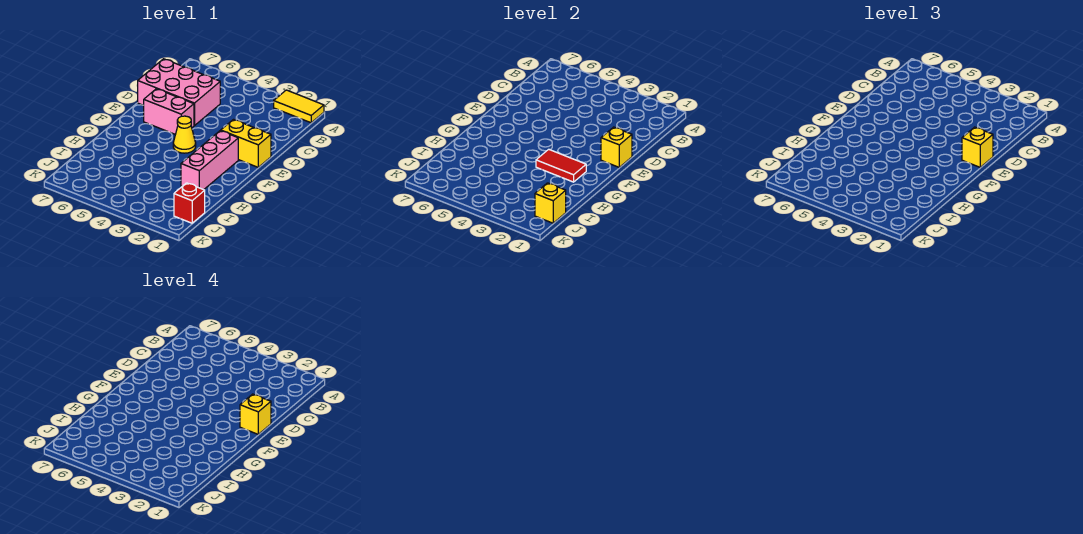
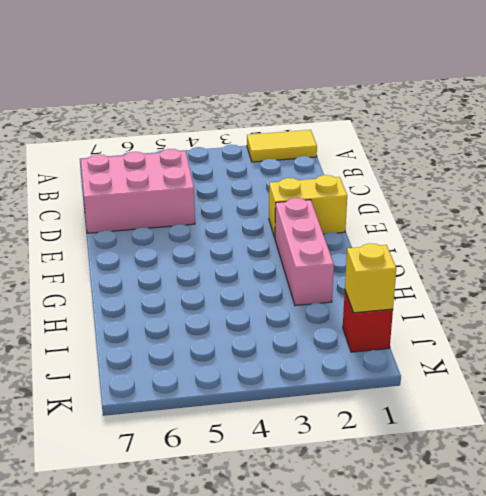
none -> pink 1x2 brick [144,89,194,134]
none -> yellow 1x1 cone [173,116,196,153]
none -> yellow 1x1 brick [601,127,632,167]

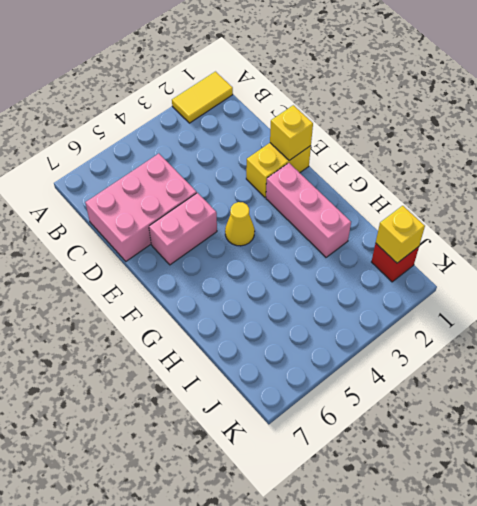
none -> red 1x2 tile [536,149,586,182]
none -> yellow 1x1 brick [962,127,993,167]
none -> yellow 1x1 brick [240,394,271,434]

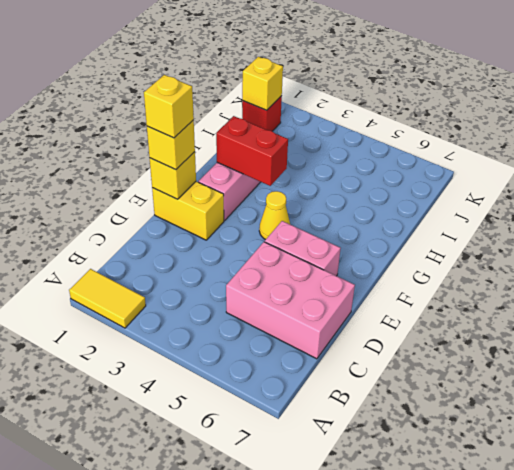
red 1x2 brick [216,116,288,186] -> red 1x2 tile [536,149,586,182]

